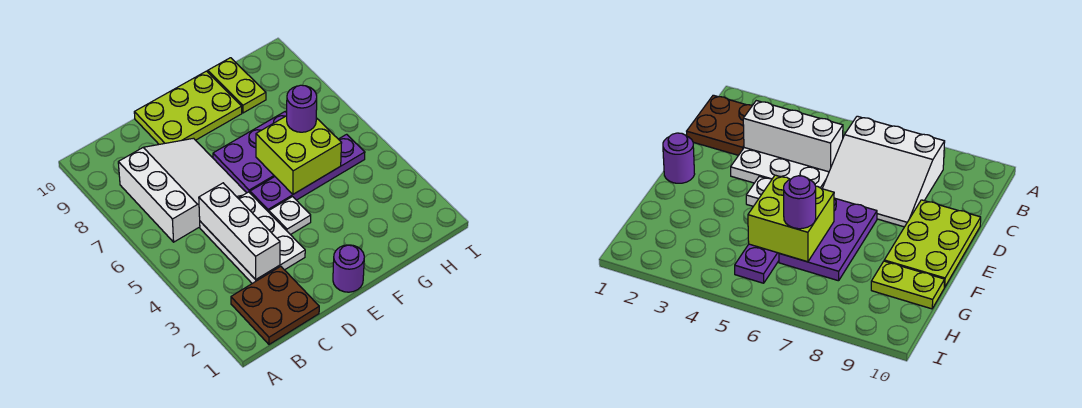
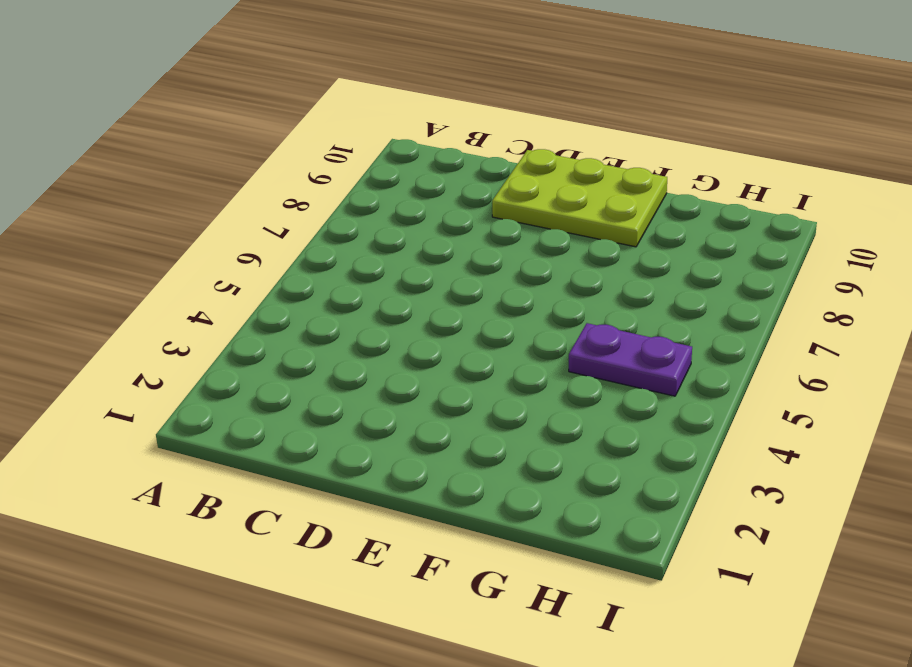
purple 1x2 plate [569,323,692,396] -> purple 1x4 plate [250,134,365,212]
none -> brown 2x2 plate [231,266,319,344]
none -> white 3x3 slope [118,138,246,242]
none -> white 2x3 plate [200,192,305,283]

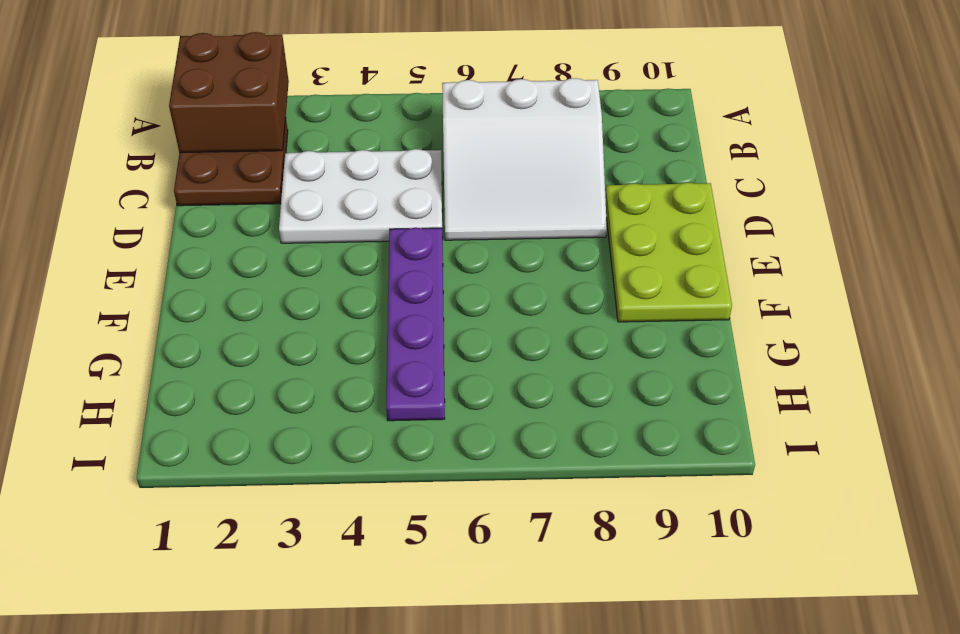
brown 2x2 brick [169,32,289,153] -> none
none -> purple 1x1 round brick [333,245,364,292]
none -> white 1x1 plate [269,197,311,235]
none -> purple 2x3 plate [213,112,287,193]

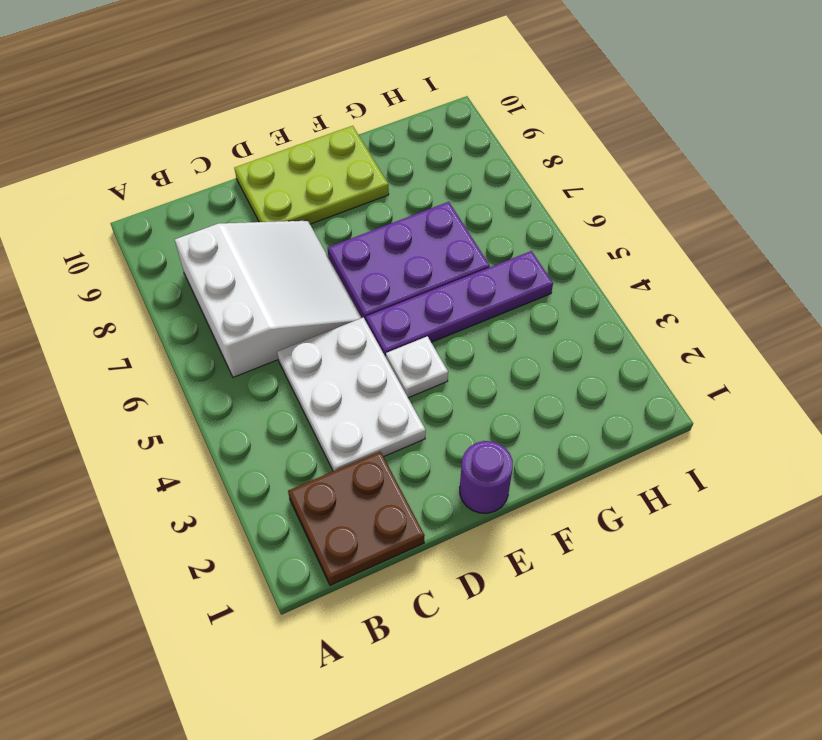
none -> lime 1x2 plate [208,58,266,113]
none -> white 1x3 brick [199,183,280,280]
none -> lime 2x2 brick [256,116,341,194]

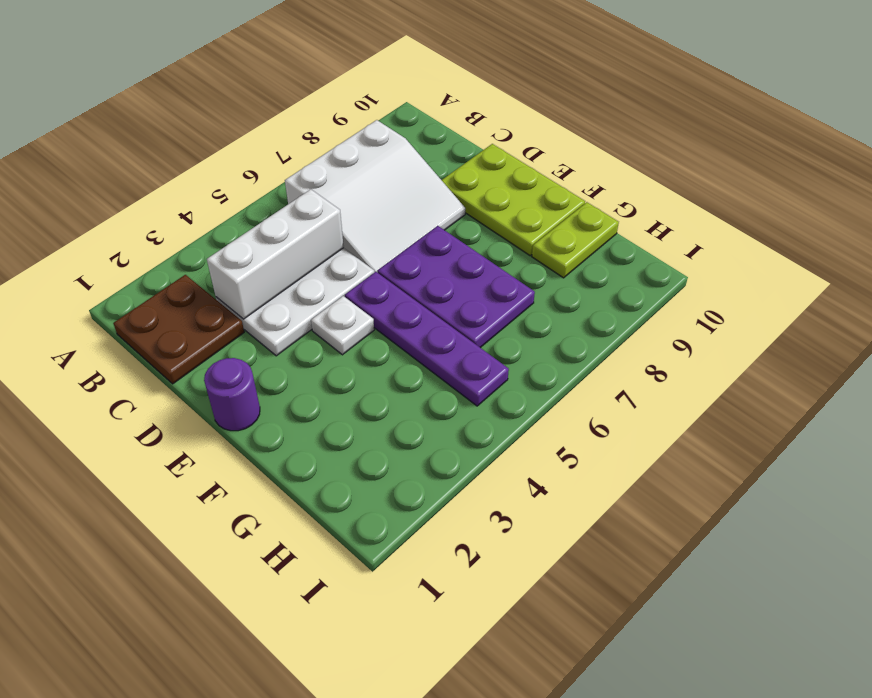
none -> lime 2x2 brick [256,116,341,194]
none -> purple 1x1 round brick [287,85,317,132]

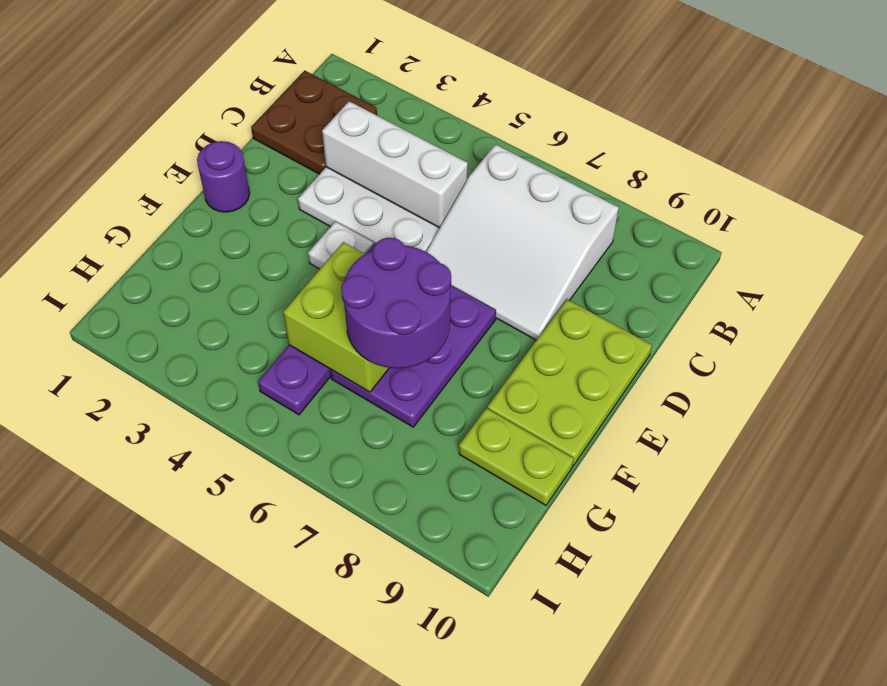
purple 2x2 round brick [341,238,451,368] -> purple 1x1 round brick [287,85,317,132]

